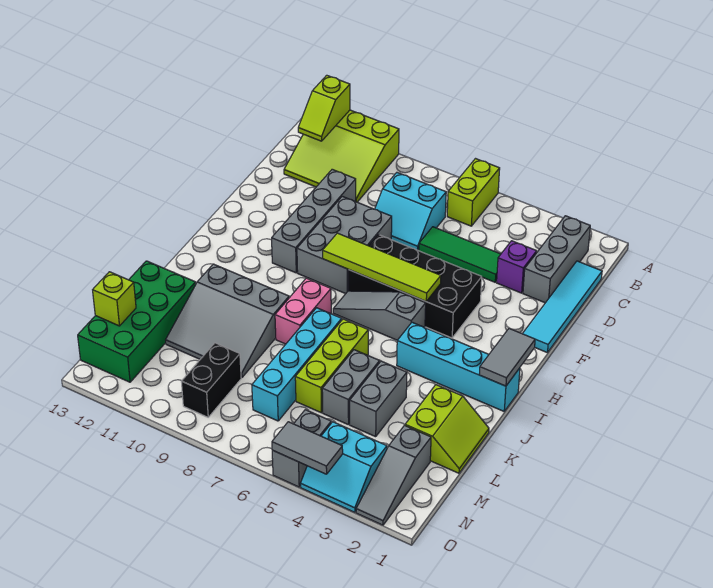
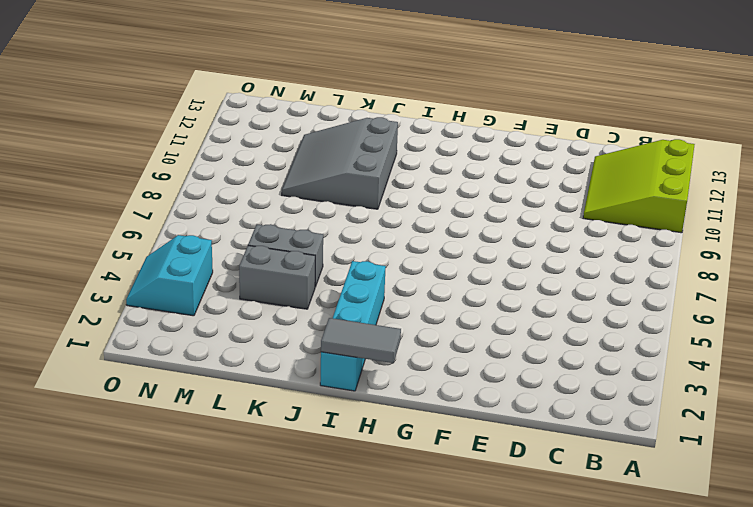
none -> lime 1x2 brick [447,159,500,226]
none -> grey 1x3 brick [523,216,590,303]
none -> cyan 1x4 tile [523,261,602,353]

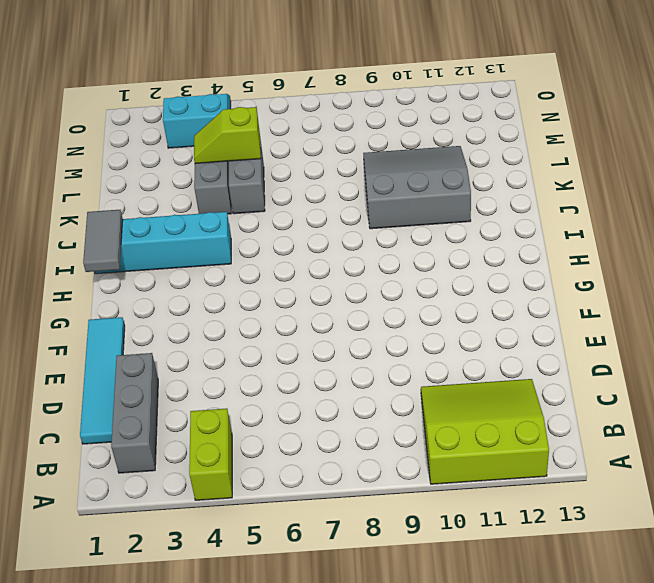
lime 1x2 brick [189,408,232,500] -> lime 1x2 brick moved to [447,159,500,226]
lime 1x2 slope [194,107,261,164] -> lime 1x2 slope turned to [298,75,350,141]
none -> cyan 2x2 slope [375,173,446,250]
none -> purple 1x1 brick [497,241,537,293]
none -> green 1x3 tile [419,227,501,282]

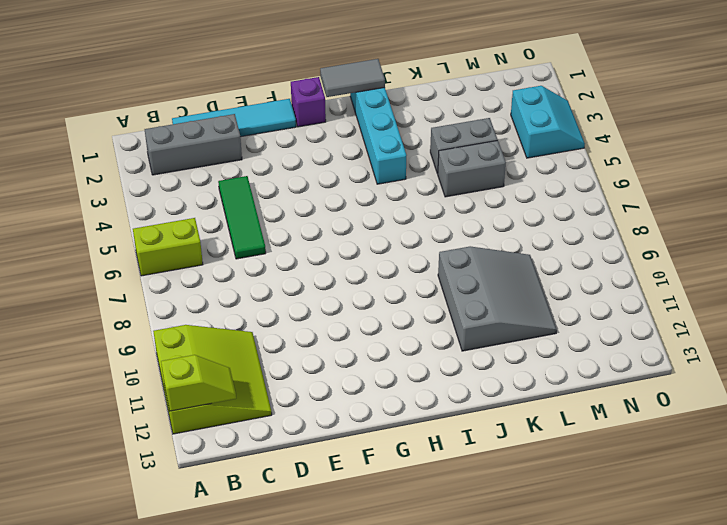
purple 1x1 brick [291,77,326,127] -> purple 1x1 brick moved to [497,241,537,293]
none -> cyan 2x2 slope [375,173,446,250]
none -> grey 1x4 brick [272,169,356,273]
none -> grey 2x3 brick [297,196,392,294]

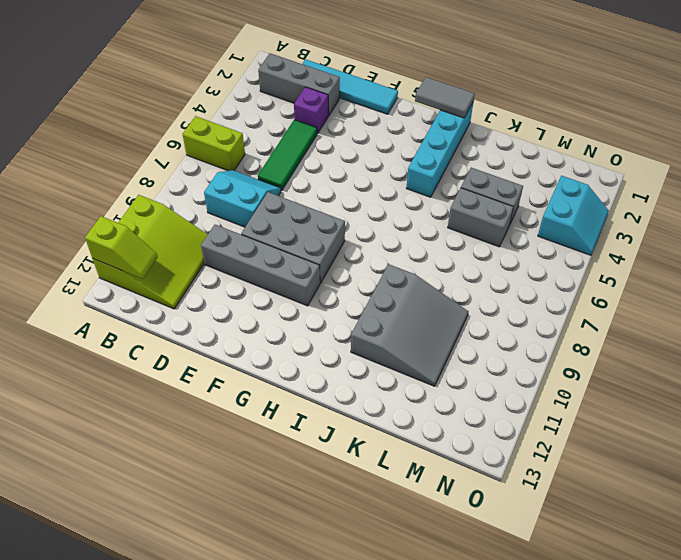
cyan 2x2 slope [204,170,281,227] -> cyan 2x2 slope turned to [375,173,446,250]
none -> black 2x4 brick [349,235,482,338]
none -> grey 1x3 slope [333,291,426,340]
none -> pink 1x2 brick [275,278,331,344]

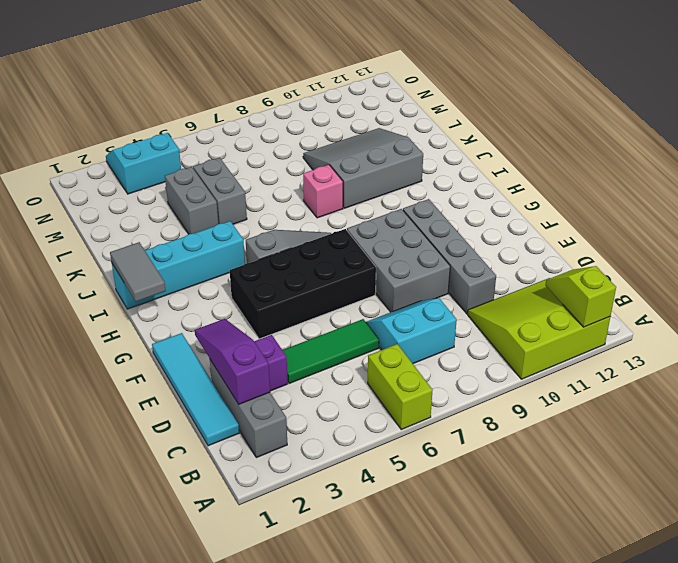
purple 1x3 slope [195,319,270,404] -> none
pink 1x1 brick [303,165,343,218] -> pink 1x2 brick [275,278,331,344]
none -> lime 1x3 brick [295,319,368,413]
none -> cyan 1x4 brick [252,308,342,421]
none -> lime 2x2 slope [405,385,489,473]

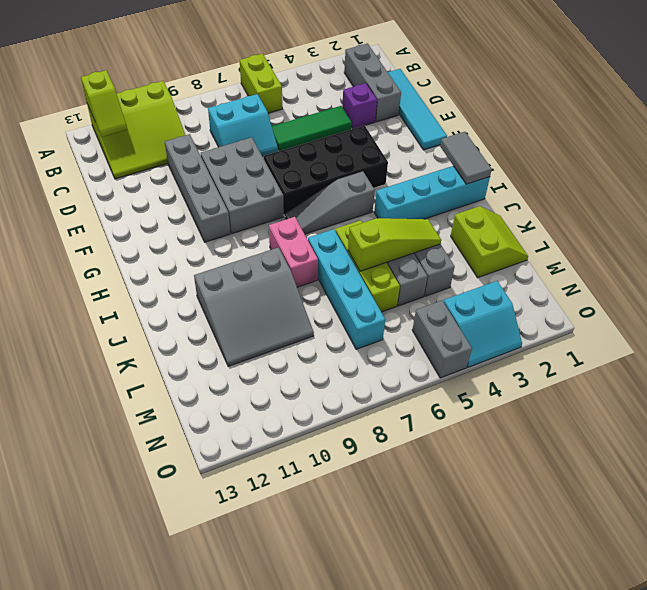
lime 1x3 slope [348,218,441,271] -> none
none -> green 2x4 brick [78,261,196,382]
none -> grey 1x3 slope [356,426,431,525]
none -> black 1x2 brick [181,343,241,417]

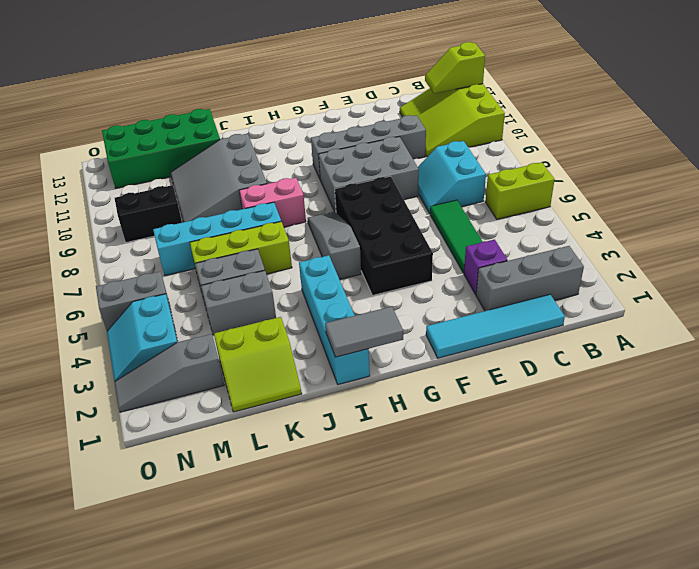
none -> lime 1x4 tile [323,233,441,301]
none -> lime 1x1 brick [93,272,136,326]
none -> grey 1x2 tile [272,422,343,474]

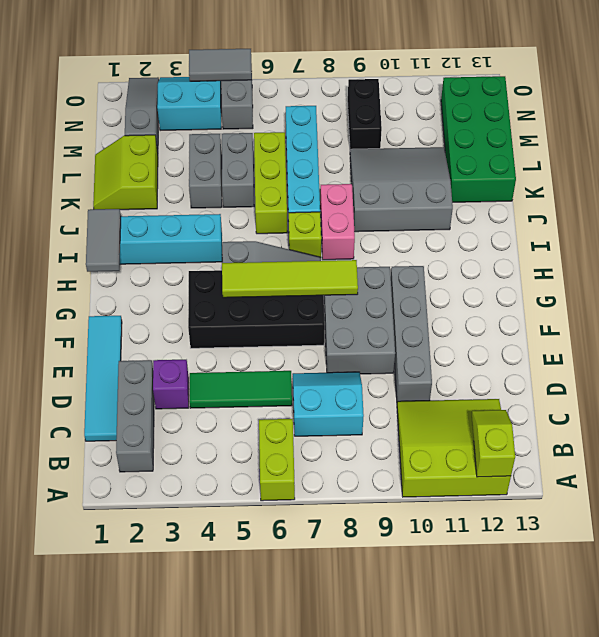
lime 1x1 brick [289,212,321,257] -> lime 1x1 brick moved to [93,272,136,326]

